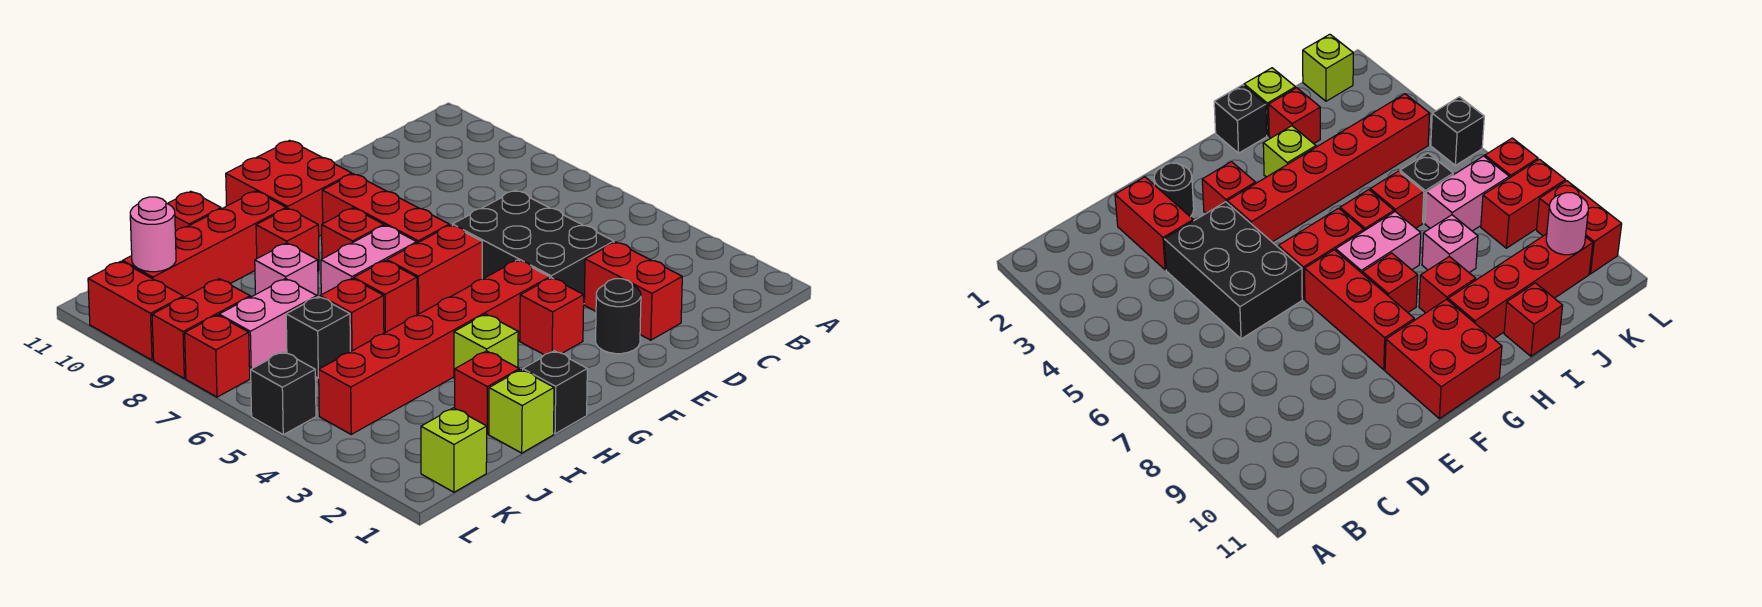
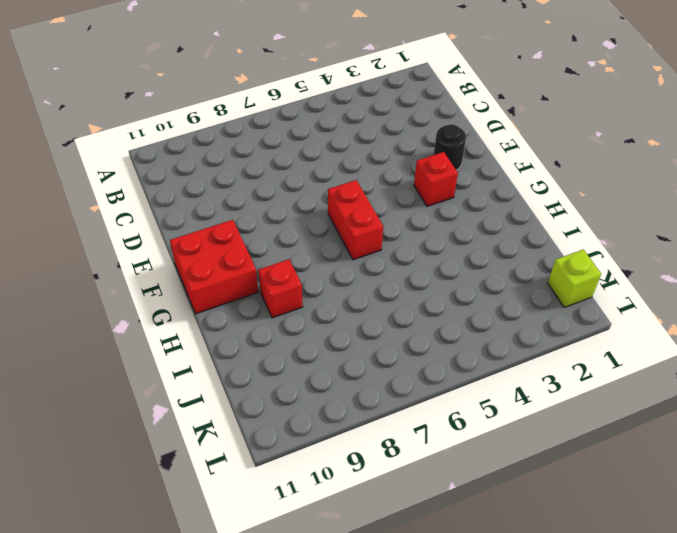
none -> red 1x2 brick [584,242,682,340]
none -> black 2x3 brick [452,190,614,298]
none -> red 1x6 brick [319,260,550,434]

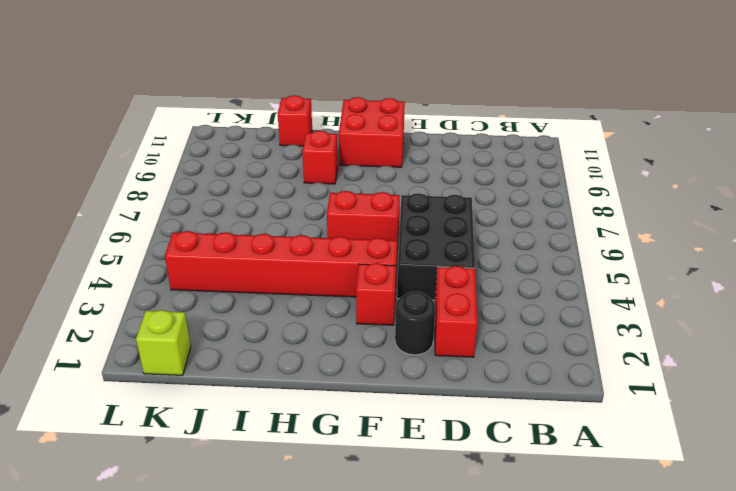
none -> red 1x3 brick [322,174,449,243]
none -> pink 1x2 brick [321,225,417,295]
none -> red 1x1 brick [322,208,384,259]

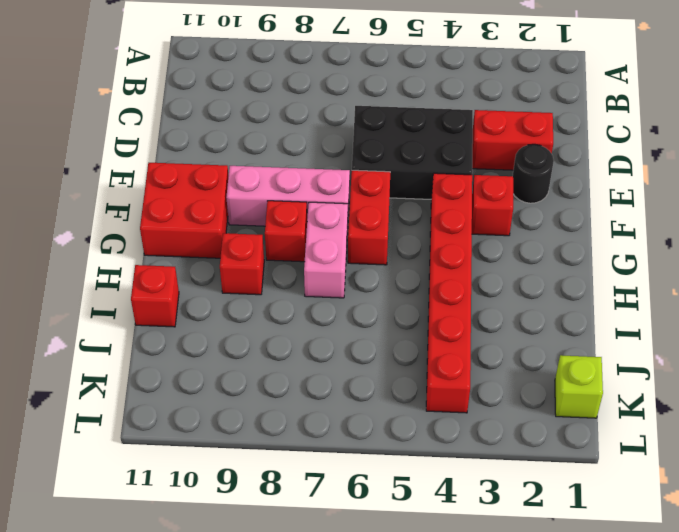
pink 1x3 brick [226,166,350,226] -> red 1x3 brick [322,174,449,243]
none -> black 1x1 brick [523,351,587,434]
none -> lime 1x1 brick [454,314,518,379]
none -> red 1x1 brick [354,260,417,333]

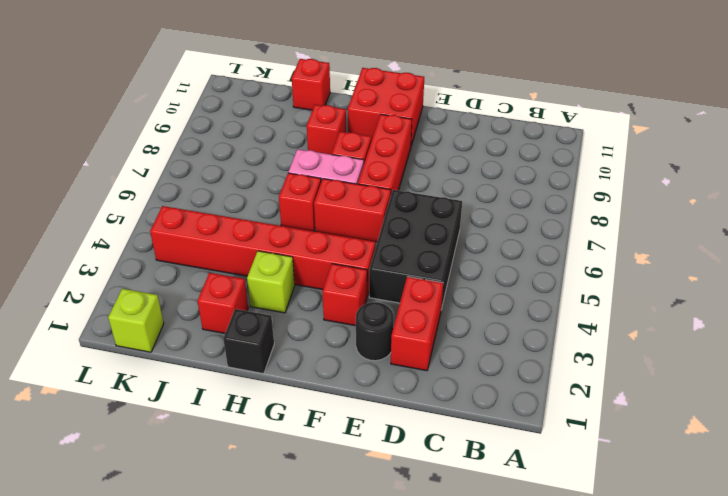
none -> red 1x4 brick [123,191,286,298]
none -> lime 1x1 brick [489,370,554,453]
none -> red 1x1 brick [320,279,384,352]

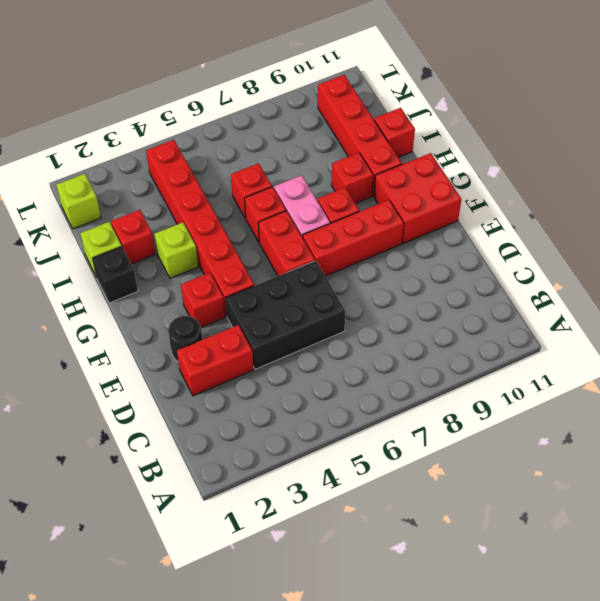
none -> pink 1x1 brick [255,243,318,297]
none -> black 1x1 brick [286,297,350,378]
none -> pink 1x2 brick [219,279,317,378]

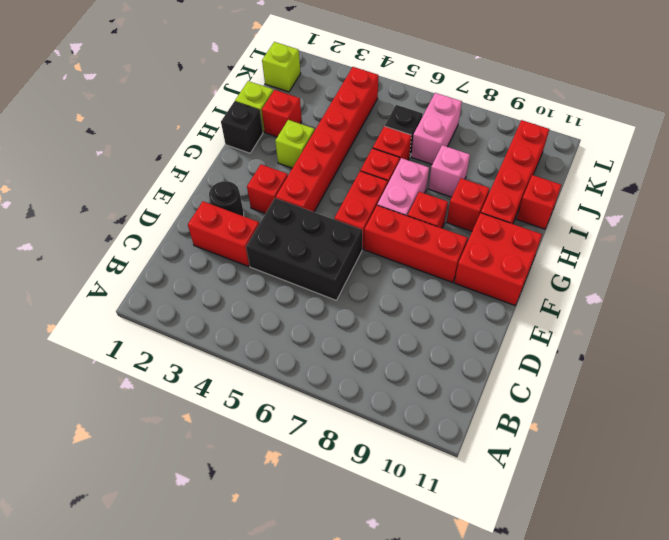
none -> red 1x2 brick [152,279,250,379]
none -> black 1x1 brick [251,352,316,435]
none -> red 1x1 brick [185,315,250,397]

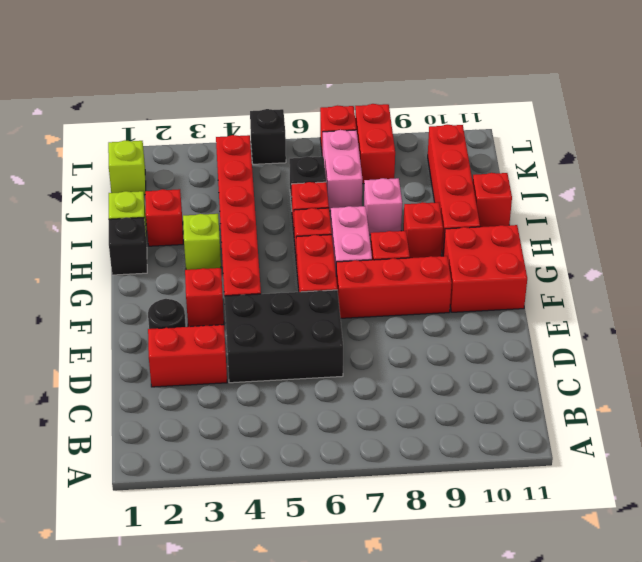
none -> red 1x2 brick [88,261,183,360]
none -> pink 1x1 round brick [130,197,176,272]

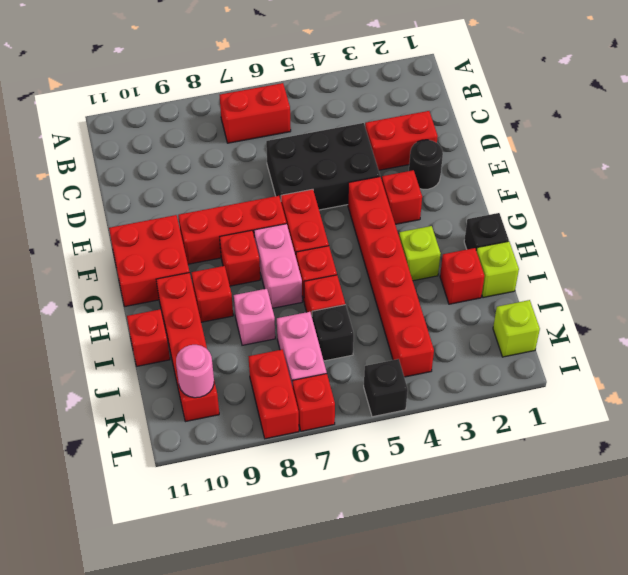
red 1x2 brick [220,83,291,143] -> red 1x2 brick moved to [88,261,183,360]

